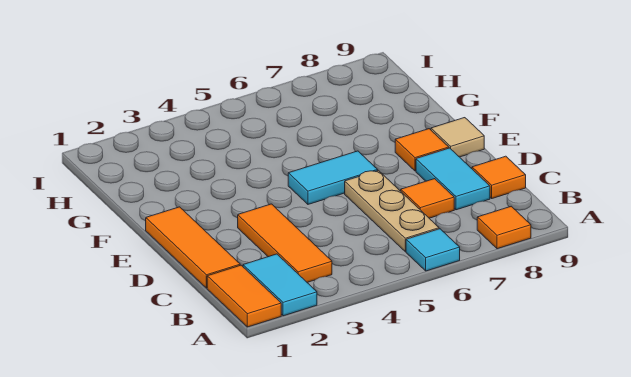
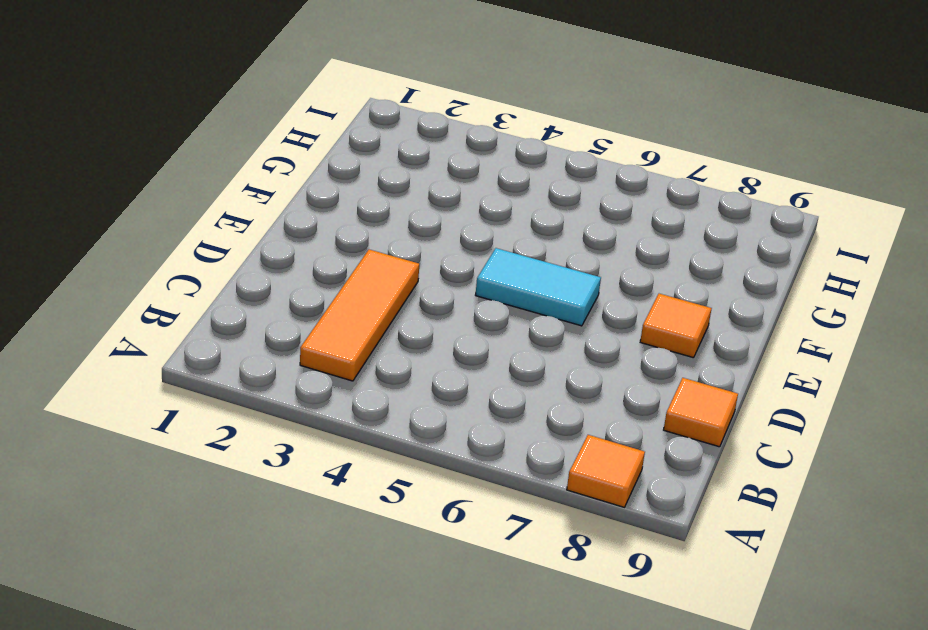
none -> orange 1x2 tile [207,265,281,327]
none -> cyan 1x2 tile [243,254,317,316]
none -> cyan 1x1 tile [406,229,460,271]

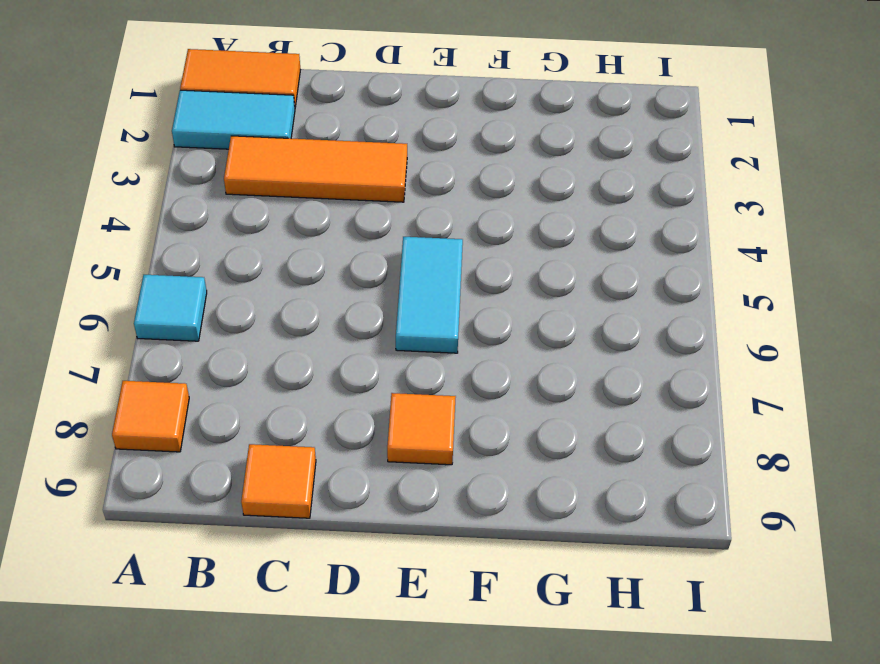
none -> tan 1x3 plate [345,170,439,252]
none -> orange 1x3 tile [146,207,240,288]
none -> orange 1x1 tile [401,179,454,218]

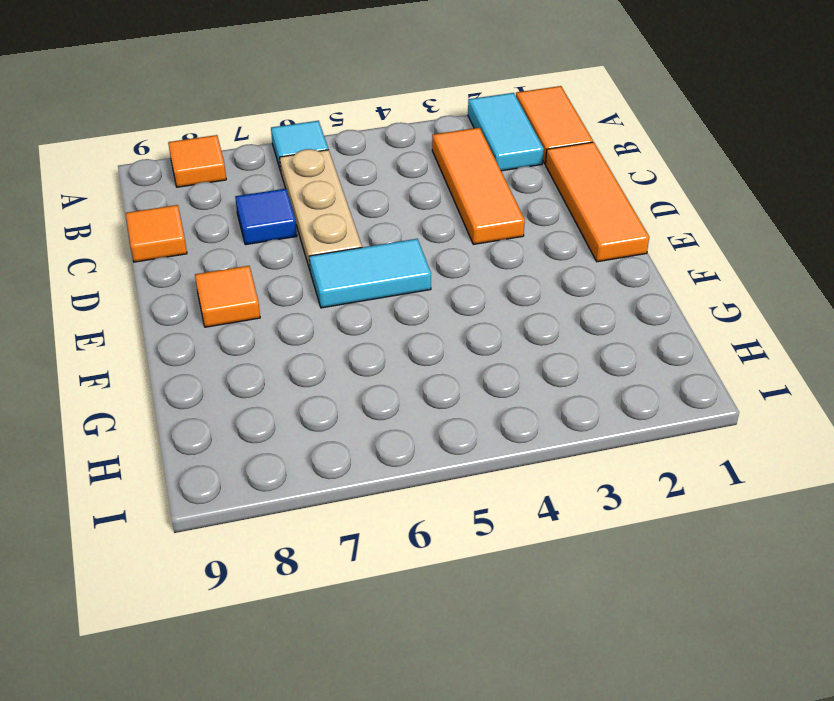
blue 1x1 tile [235,189,297,245] -> orange 1x1 tile [401,179,454,218]
none -> cyan 1x2 tile [416,148,490,210]
none -> tan 1x1 tile [431,118,484,157]

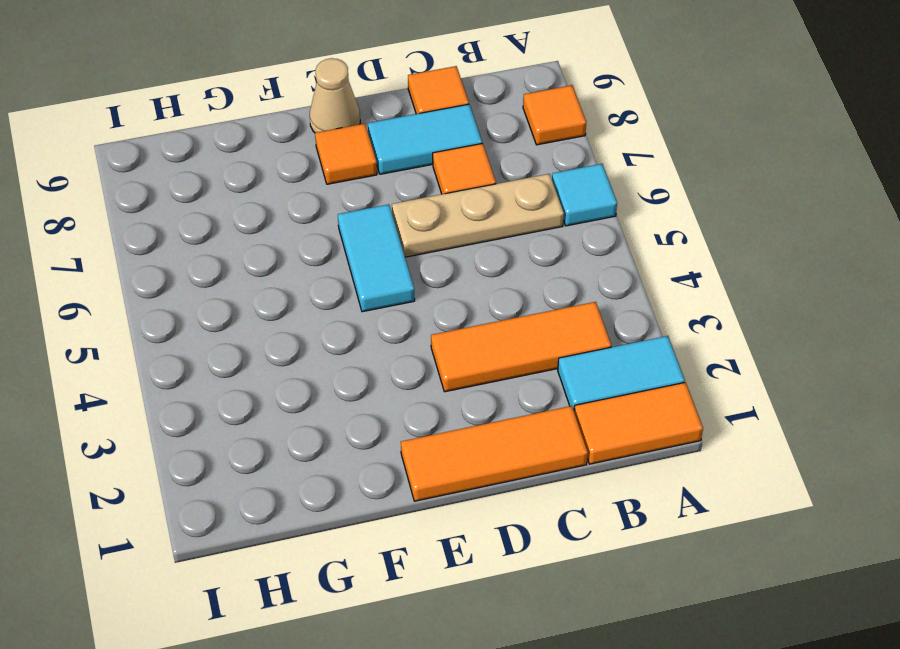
tan 1x1 cone [310,58,360,133] -> tan 1x1 tile [431,118,484,157]

